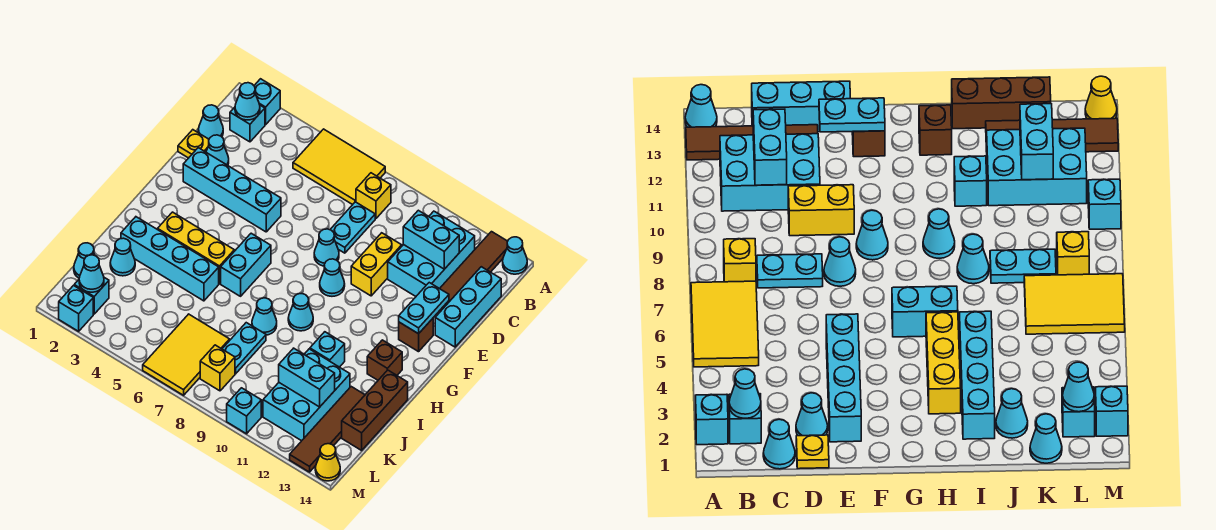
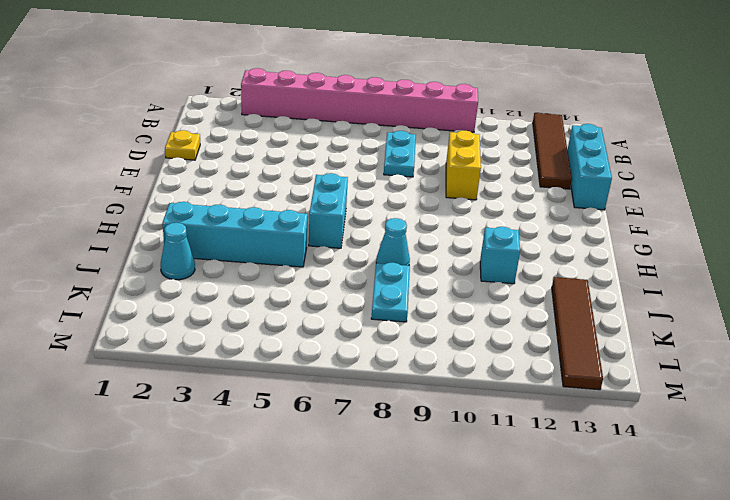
pink 1x8 brick [241,68,478,132] -> yellow 2x3 tile [293,129,385,205]
none -> cyan 1x1 brick [254,79,280,125]
none -> cyan 1x1 cone [503,237,527,274]
none -> cyan 1x1 brick [230,105,265,142]
none -> yellow 1x1 brick [356,173,391,219]

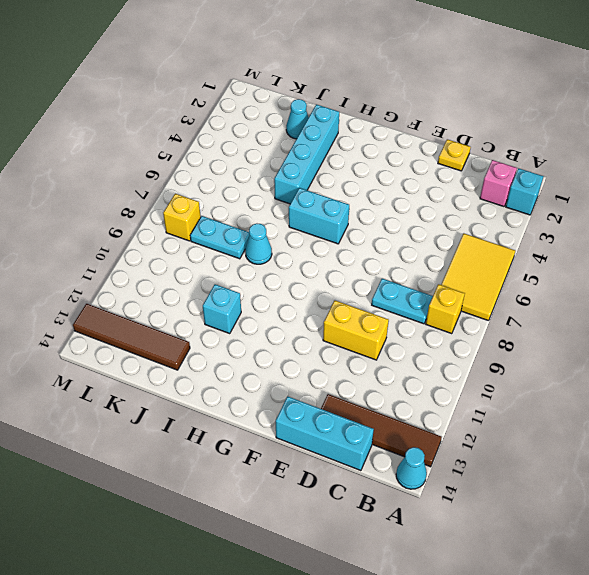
pink 1x1 brick [480,160,517,206] -> cyan 1x1 brick [230,105,265,142]
none -> cyan 2x3 brick [388,211,475,296]
none -> cyan 1x1 cone [198,105,223,139]
none -> cyan 1x1 cone [206,135,229,165]
none -> cyan 1x4 brick [183,148,281,232]

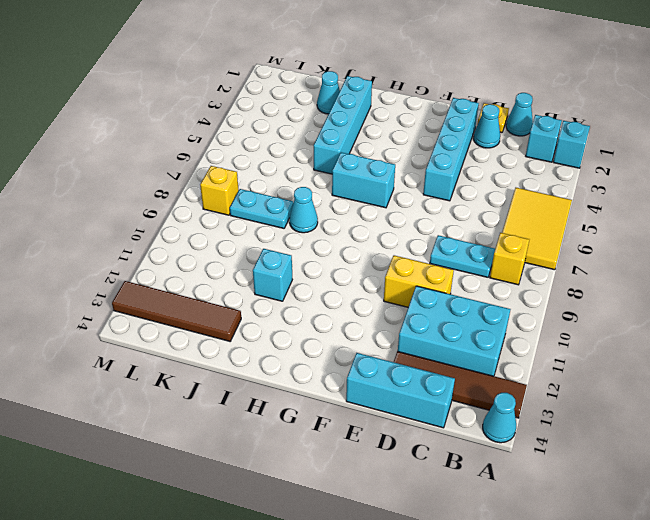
none -> cyan 1x1 cone [314,229,339,266]
none -> cyan 1x1 cone [320,259,345,296]
none -> brown 1x1 brick [399,319,433,352]
none -> yellow 1x3 brick [158,212,234,284]

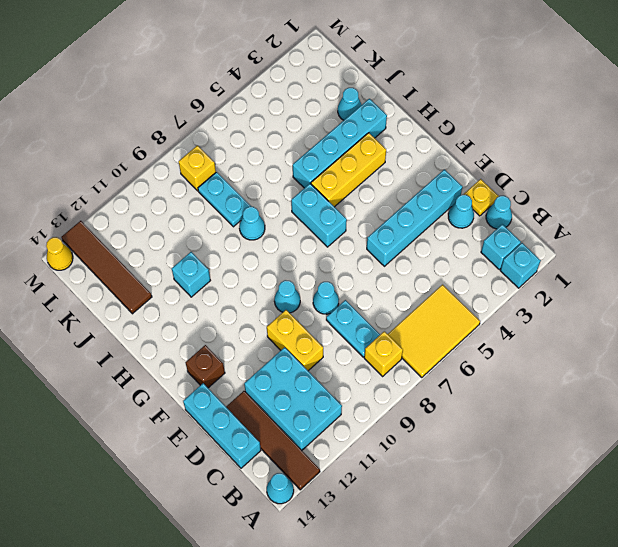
none -> cyan 1x1 cone [288,294,313,331]
none -> brown 1x1 brick [367,340,402,380]
none -> brown 1x3 brick [342,370,408,450]
none -> cyan 2x3 brick [263,349,350,441]

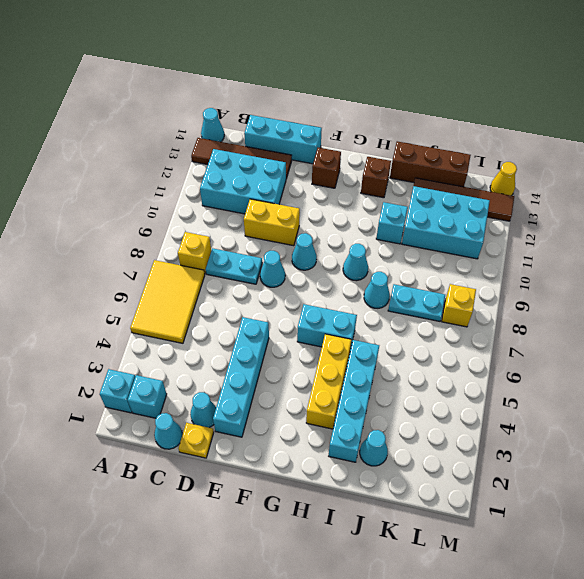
none -> cyan 1x1 cone [74,243,95,278]
none -> yellow 2x3 tile [143,314,230,395]
none -> cyan 1x1 brick [74,278,109,314]
none -> cyan 1x1 brick [59,286,93,331]

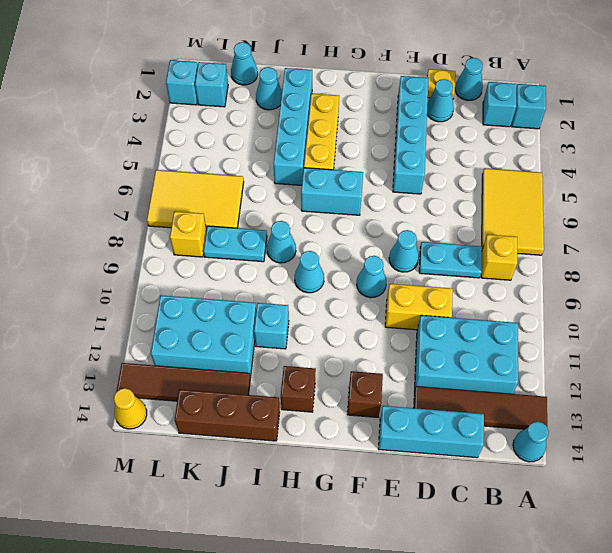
none -> cyan 1x1 brick [227,388,261,434]
none -> cyan 1x1 cone [235,83,260,120]
none -> cyan 1x2 brick [403,210,459,269]
none -> cyan 1x2 plate [399,283,449,334]

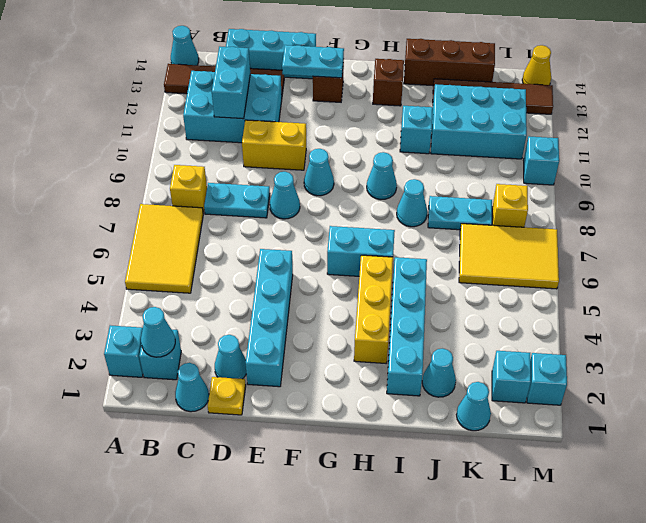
none -> cyan 1x2 brick [279,348,335,407]
none -> cyan 1x1 cone [79,255,104,292]

